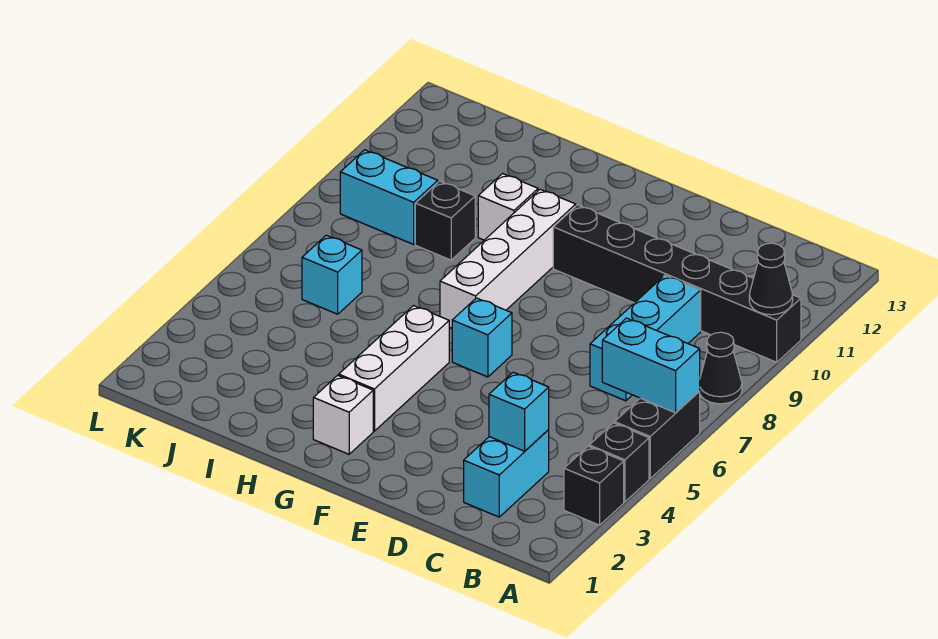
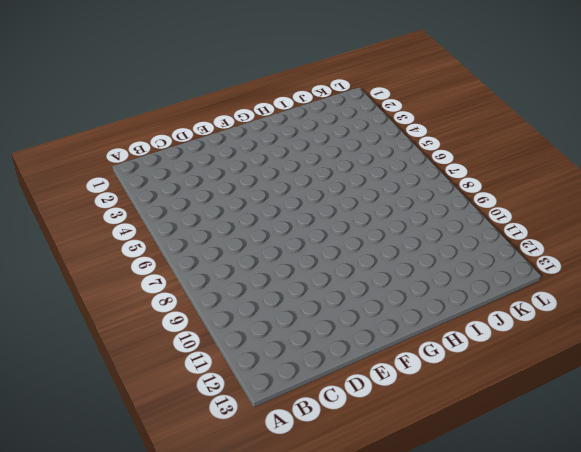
none -> black 1x1 brick [564,446,624,525]
none -> black 1x1 brick [589,423,649,502]
none -> black 1x2 brick [615,391,700,478]

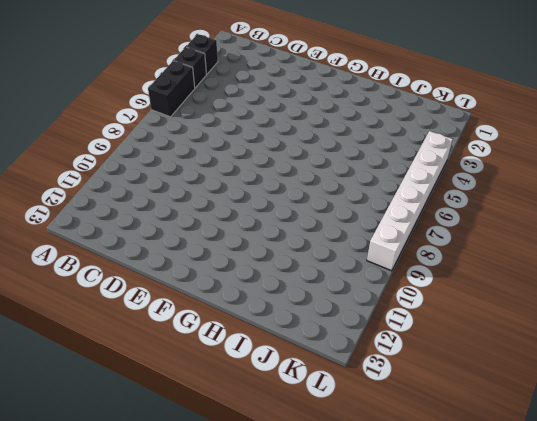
white 1x6 brick [367,131,453,271] -> none
none -> black 1x1 cone [700,332,742,404]
none -> black 1x6 brick [553,205,801,362]
none -> cyan 1x2 brick [464,430,549,517]

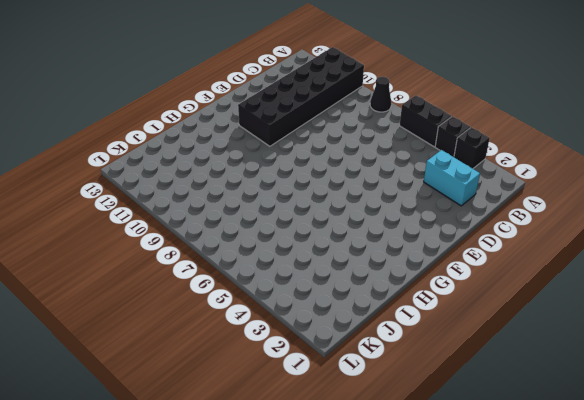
black 2x6 brick [238,47,364,146] -> black 1x6 brick [553,205,801,362]
none -> cyan 1x3 brick [590,275,701,401]
none -> cyan 1x1 brick [452,298,512,377]
none -> white 1x1 brick [313,375,373,454]

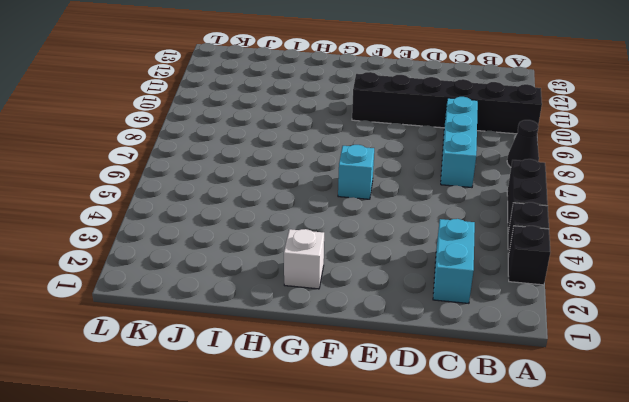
none -> white 1x3 brick [339,306,449,431]
none -> white 1x4 brick [440,189,576,328]
none -> white 1x1 brick [478,174,538,240]

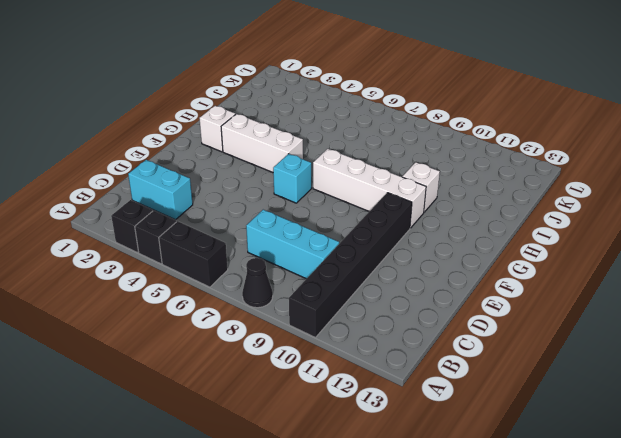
none -> black 1x1 brick [415,181,475,260]
none -> cyan 1x1 brick [302,235,362,314]
none -> cyan 1x2 brick [340,150,438,244]

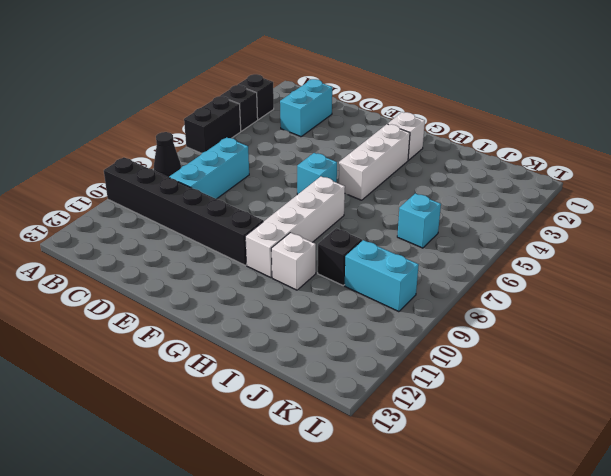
none -> cyan 1x2 brick [602,318,700,413]
none -> black 1x1 cone [749,243,793,315]
none -> cyan 1x1 brick [489,372,549,451]

